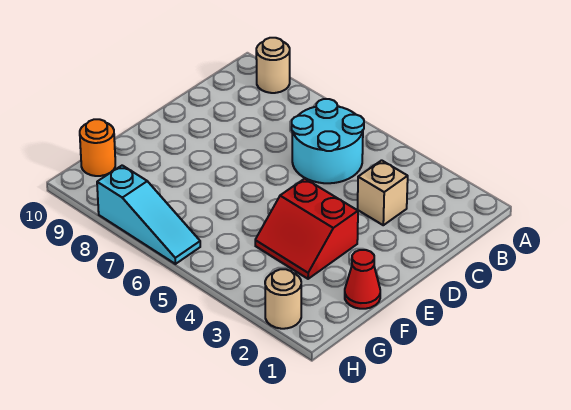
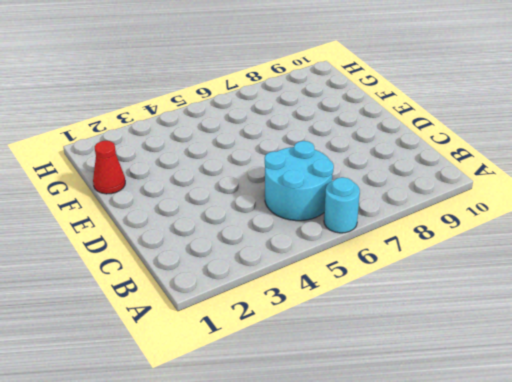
cyan 1x1 round brick [324,177,360,233] -> none
none -> tan 1x1 round brick [256,38,290,93]
none -> tan 1x1 brick [358,160,408,225]

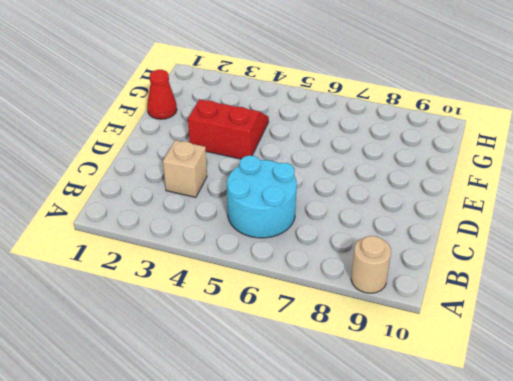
none -> orange 1x1 round brick [80,119,115,176]
none -> tan 1x1 round brick [265,269,301,329]

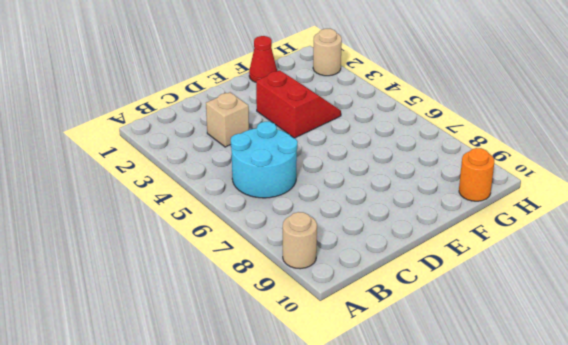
none -> cyan 1x3 slope [97,165,200,264]

